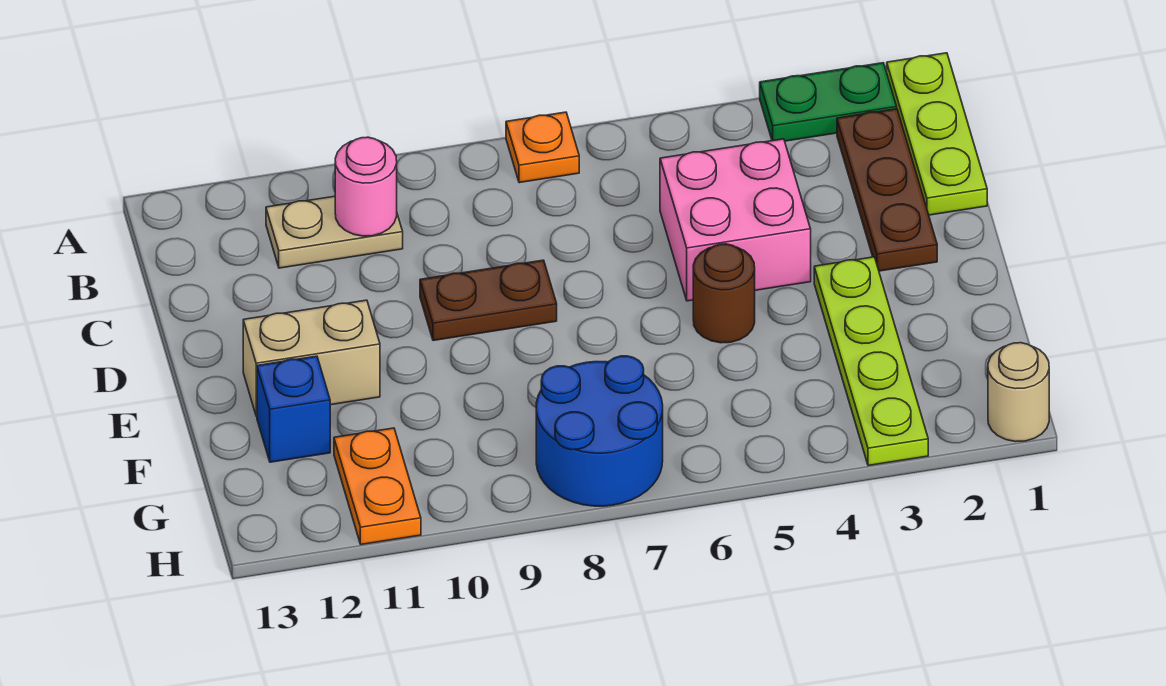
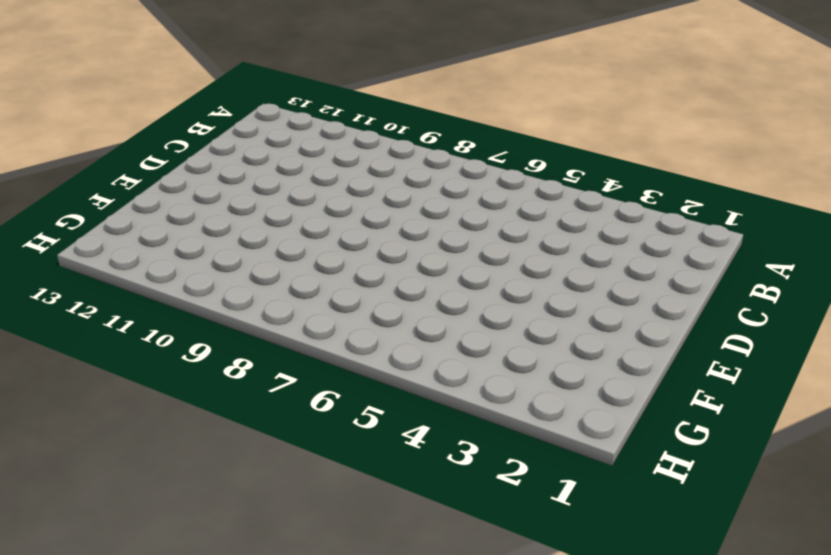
none -> lime 1x3 plate [887,53,987,215]
none -> green 1x2 plate [760,63,897,141]
none -> orange 1x1 plate [506,112,579,183]

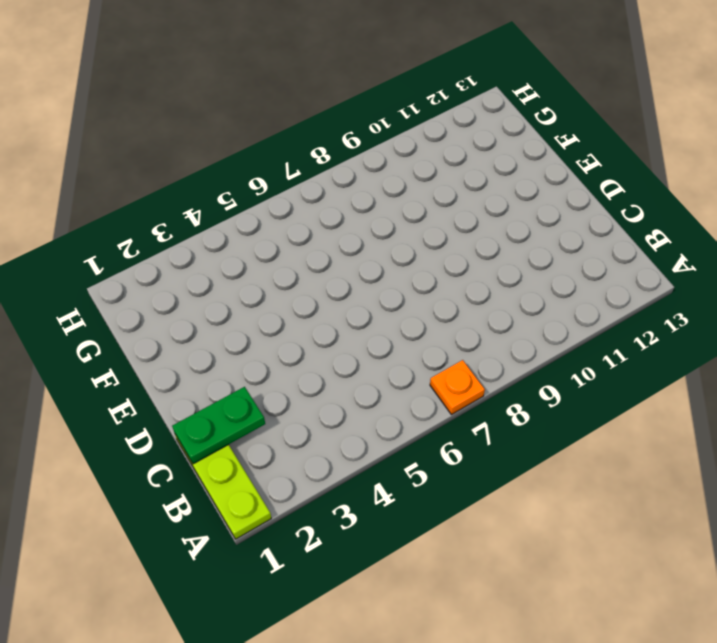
green 1x2 plate [172,387,265,464] -> green 1x2 plate moved to [760,63,897,141]
none -> brown 1x3 plate [837,109,937,271]
none -> tan 1x2 plate [266,196,403,268]
none -> pink 2x2 brick [660,139,811,301]

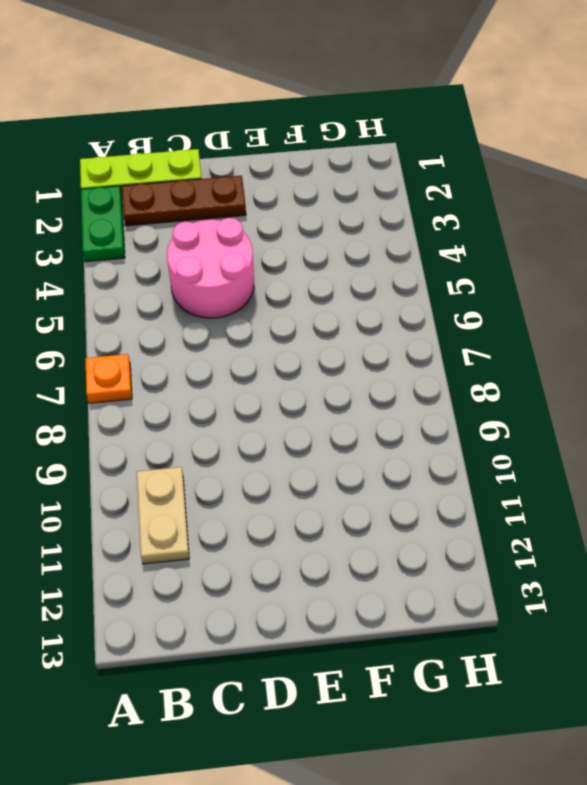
pink 2x2 round brick [167,218,254,318] -> pink 2x2 brick [660,139,811,301]
none -> brown 1x2 plate [420,260,557,341]
none -> lime 1x4 plate [814,257,928,466]
none -> brown 1x1 round brick [693,244,755,343]

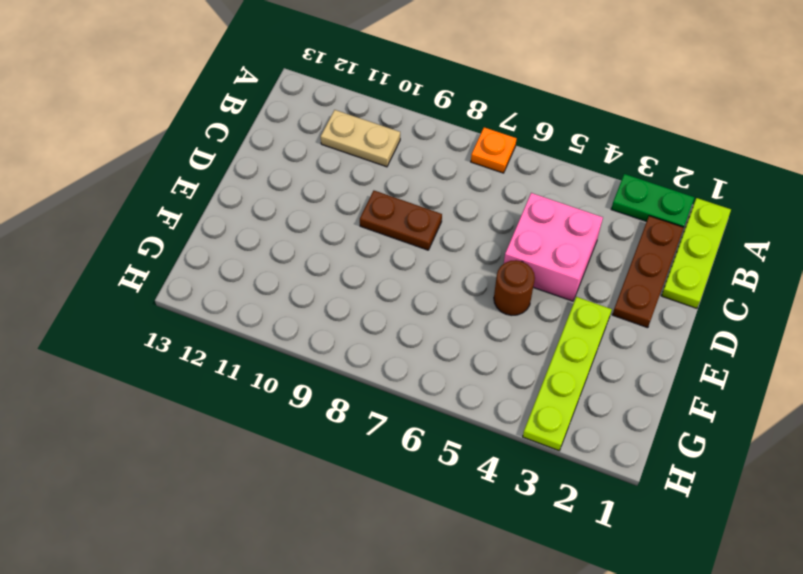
none -> tan 1x2 brick [243,300,380,416]
none -> blue 1x1 brick [257,356,330,462]
none -> blue 2x2 round brick [536,356,663,506]

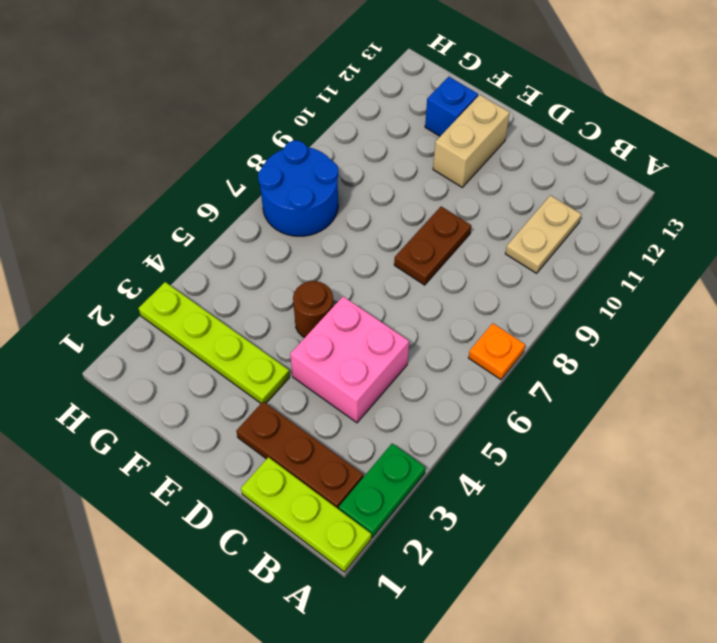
none -> orange 1x2 plate [334,428,421,544]
none -> tan 1x1 round brick [988,343,1049,442]
none -> pink 1x1 round brick [335,137,397,236]

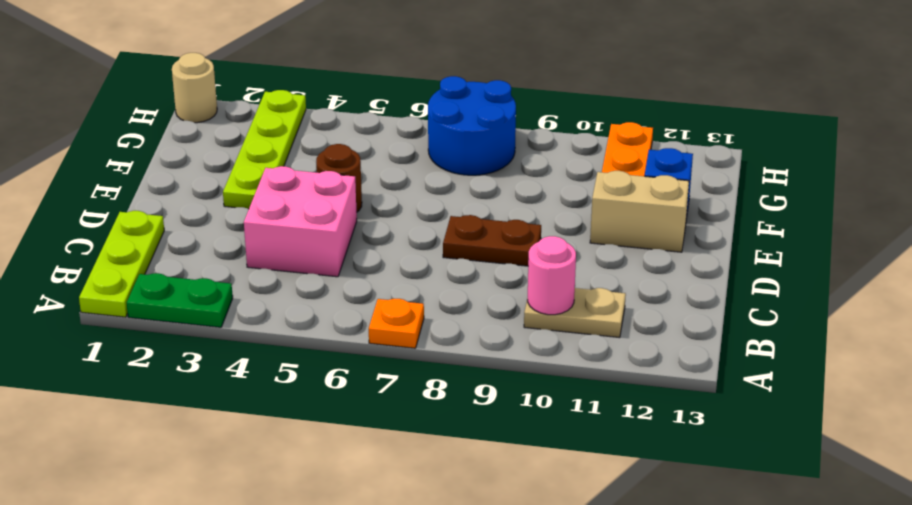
none -> brown 1x3 plate [837,109,937,271]

